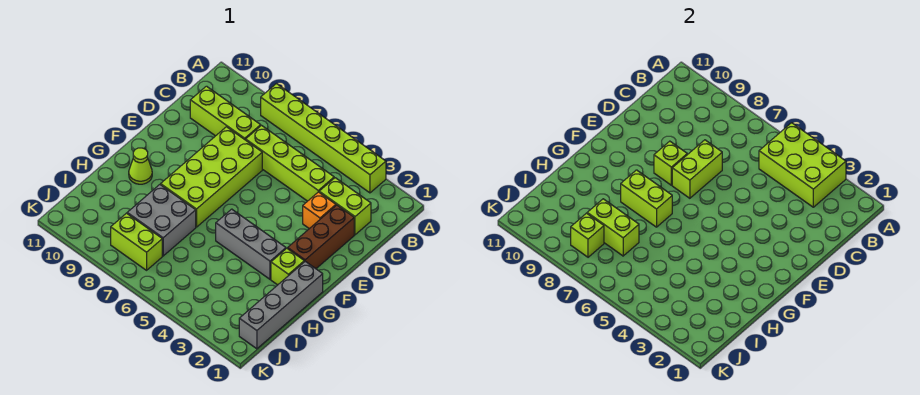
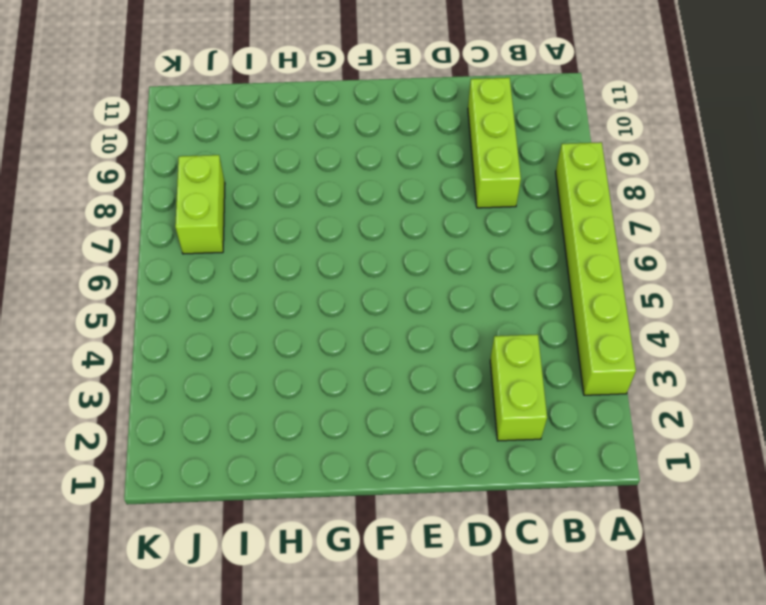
none -> lime 1x4 brick [246,126,334,201]
none -> brown 1x3 brick [288,205,354,269]
none -> orange 1x1 brick [303,192,336,229]

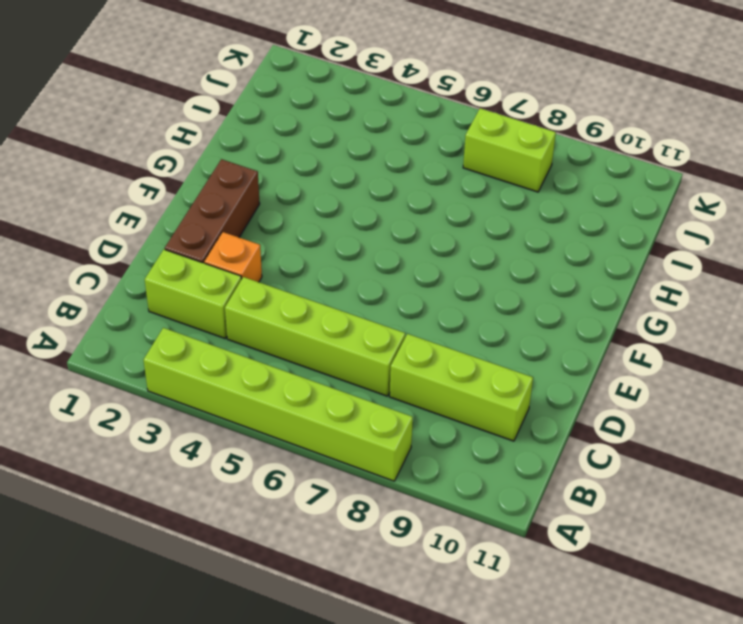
none -> lime 2x4 brick [161,127,262,227]
none -> grey 1x4 brick [239,261,323,349]
none -> lime 1x1 brick [271,249,304,285]

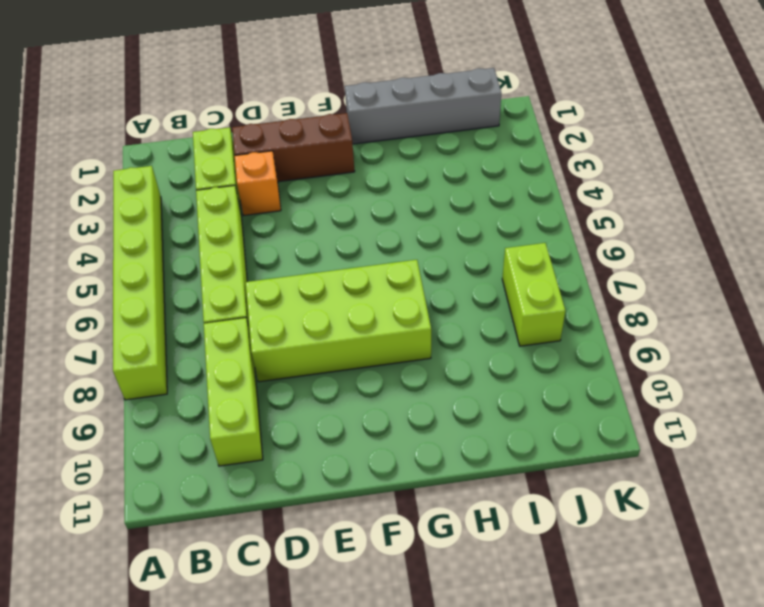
none -> lime 1x1 brick [271,249,304,285]
none -> grey 1x3 brick [216,209,286,279]
none -> lime 1x1 cone [129,148,152,184]

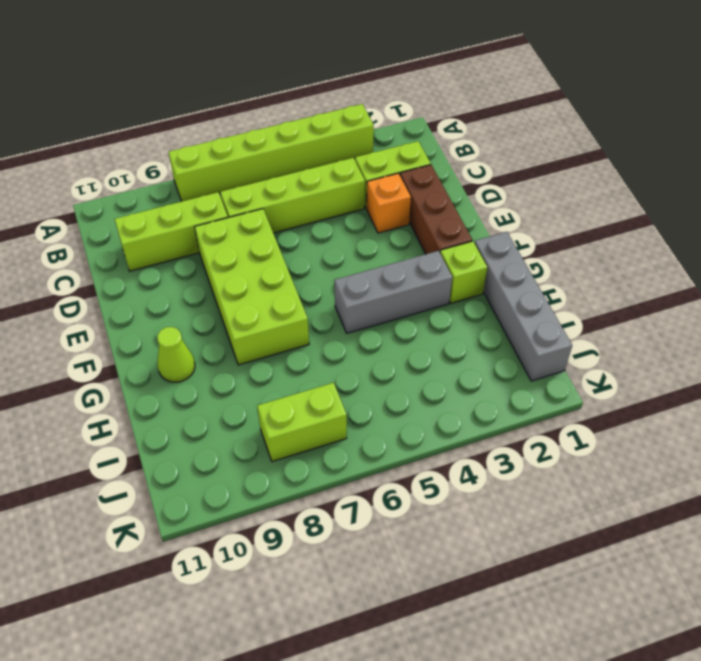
none -> grey 2x2 brick [127,185,196,256]
none -> lime 2x3 brick [759,123,846,207]
none -> lime 1x2 brick [672,140,722,198]

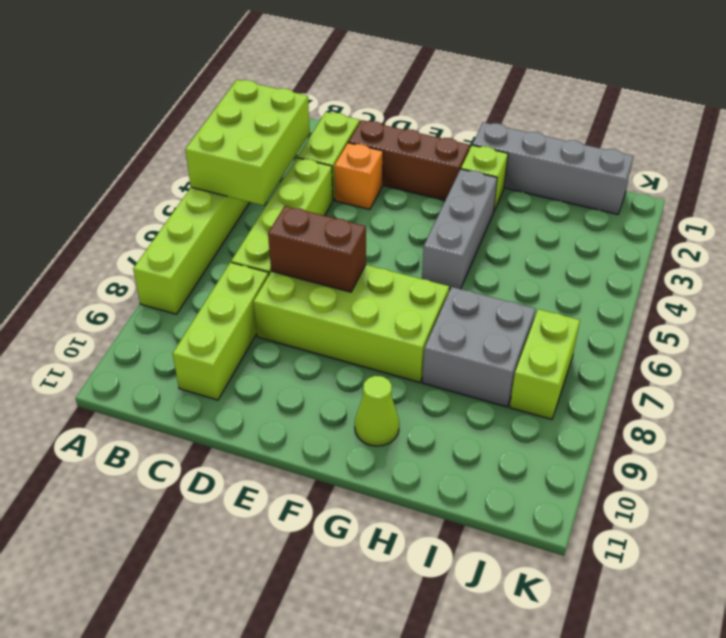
brown 1x2 brick [268,206,366,292] -> lime 1x2 brick [672,140,722,198]
none -> lime 1x1 brick [654,141,687,185]
none -> lime 1x2 brick [621,170,672,227]
none -> lime 1x2 brick [587,199,639,256]

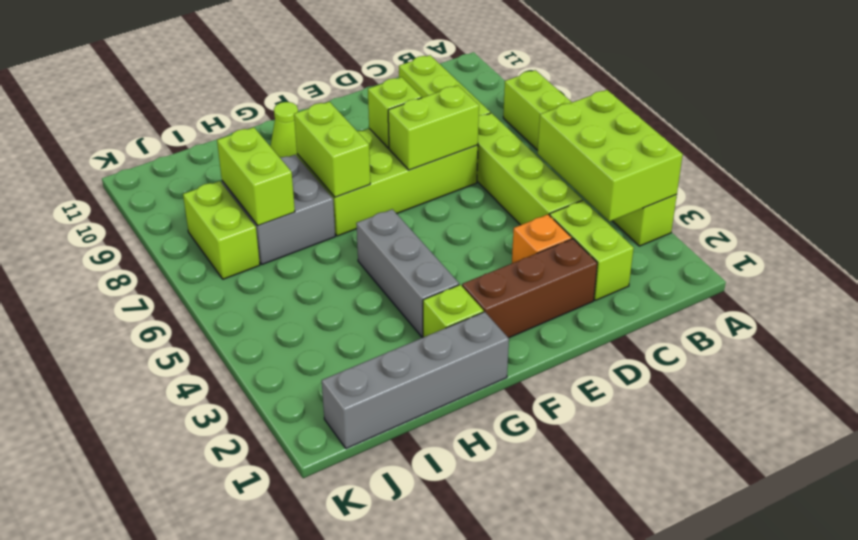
none -> lime 1x1 brick [571,213,604,257]

